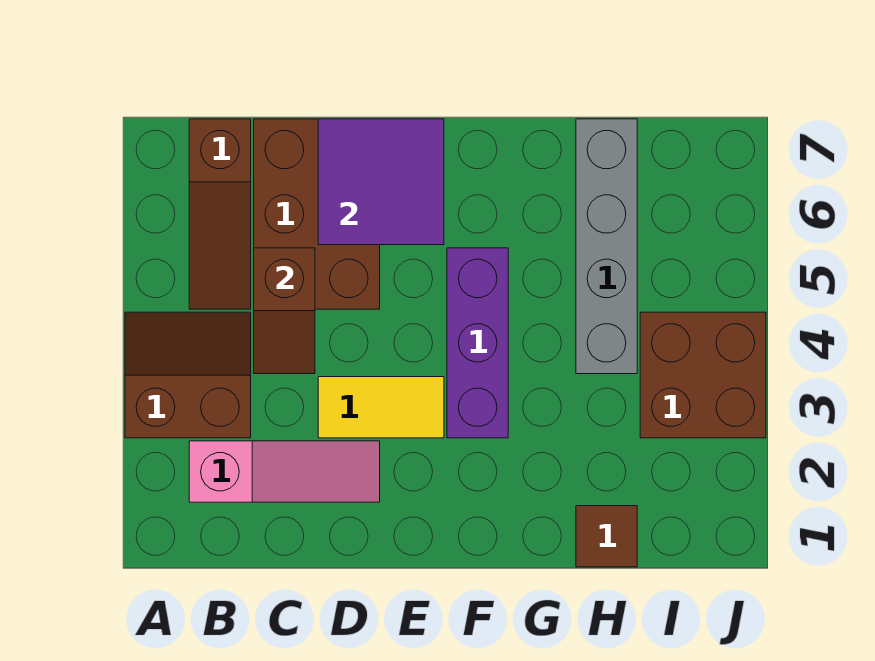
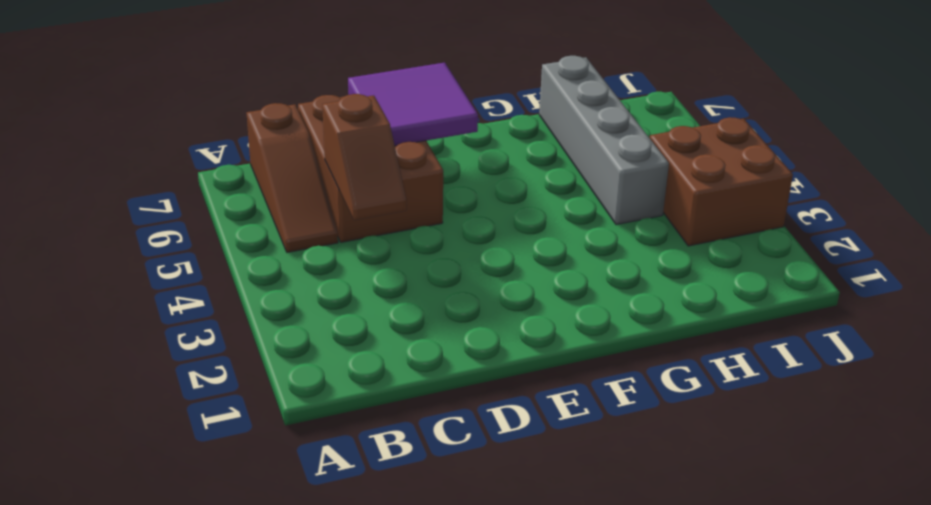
none -> brown 2x2 slope [125,312,251,438]
none -> pink 1x3 slope [189,441,380,502]

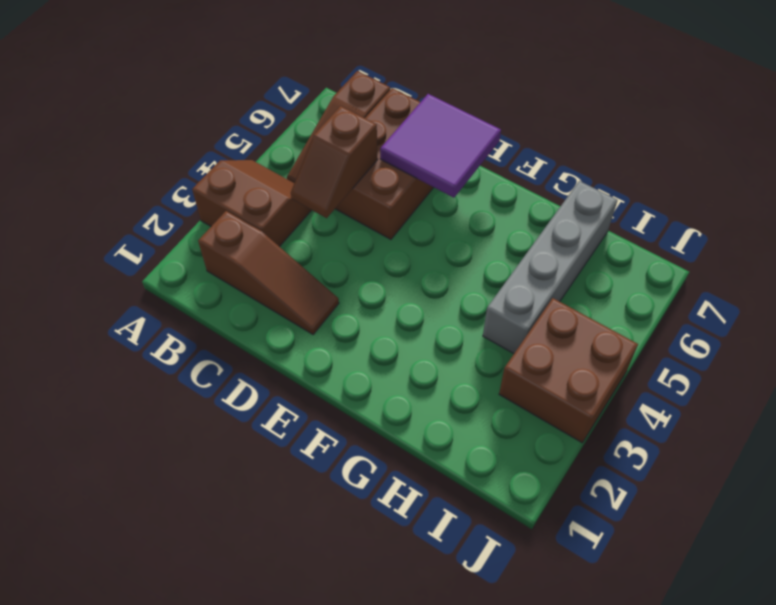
brown 1x3 slope [198,211,339,334] -> pink 1x3 slope [189,441,380,502]
none -> yellow 1x2 tile [318,377,444,438]
none -> purple 1x3 brick [447,248,508,438]

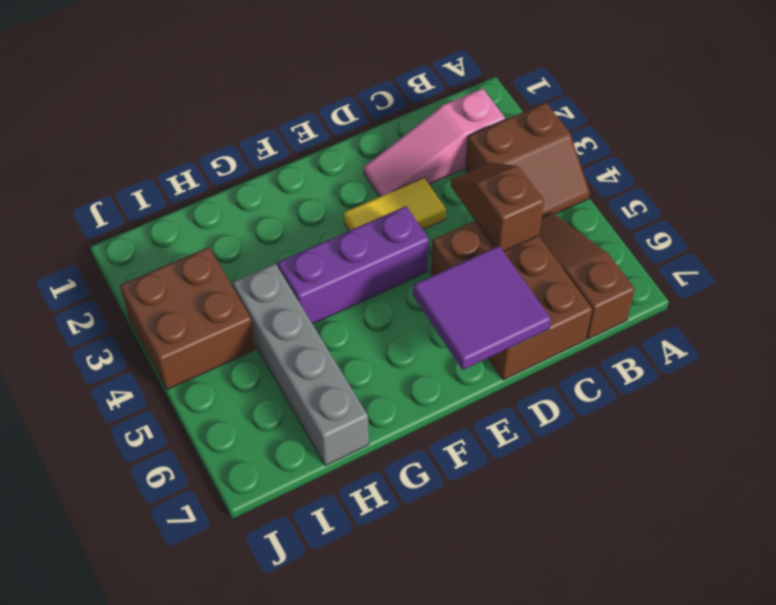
purple 1x3 brick [278,206,429,324] -> purple 1x3 brick turned to [447,248,508,438]
none -> brown 1x1 tile [576,506,637,567]

